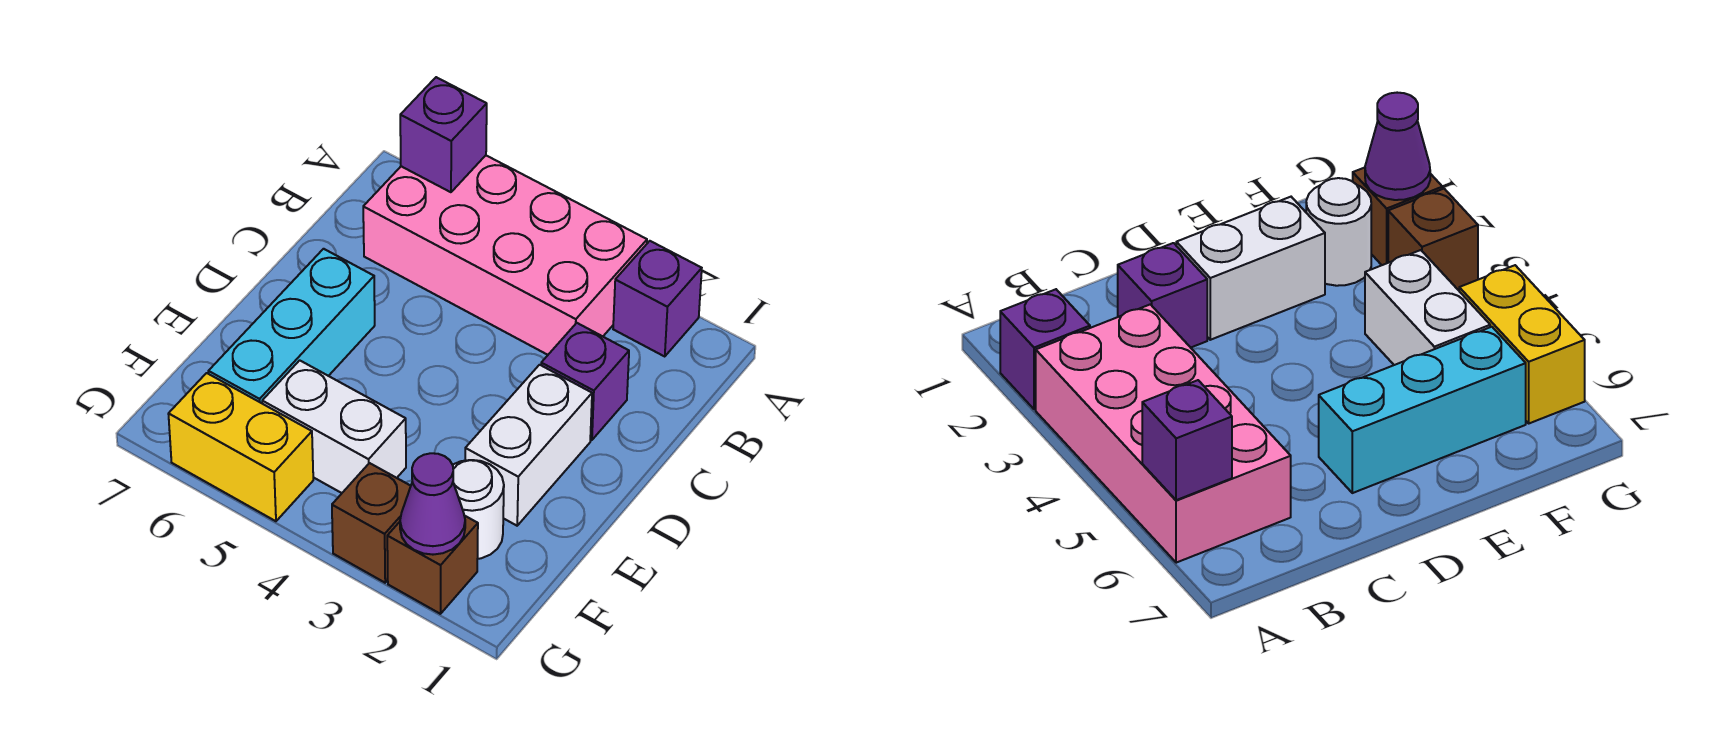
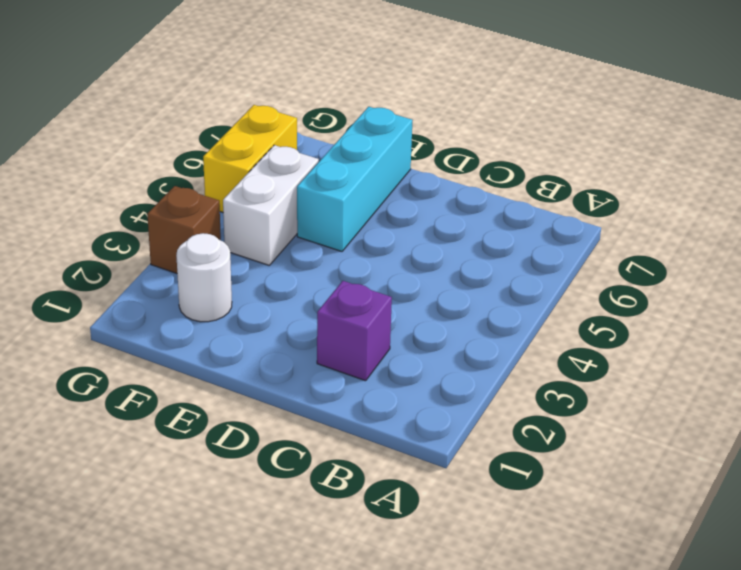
cyan 1x3 brick [297,107,413,251] -> cyan 1x3 brick turned to [208,249,375,403]
none -> purple 1x1 brick [613,241,702,356]
none -> pink 2x4 brick [363,156,647,355]
none -> white 1x2 brick [465,365,592,526]

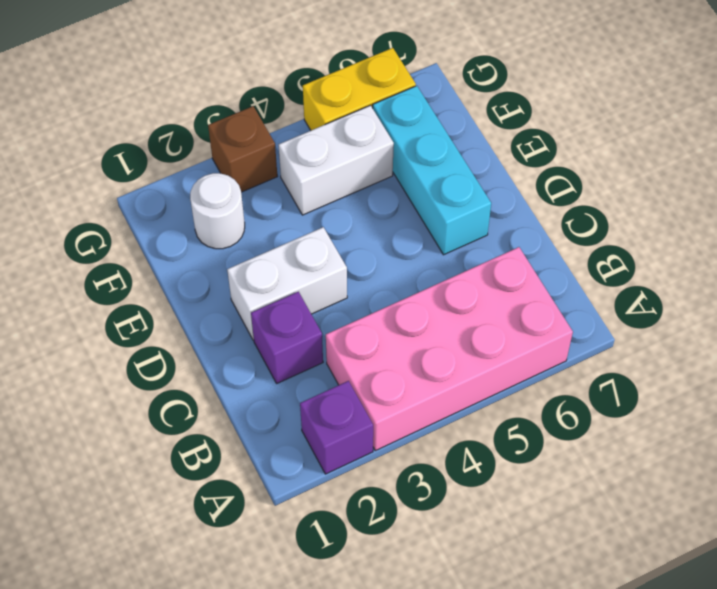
white 1x2 brick [227,227,347,340] -> white 1x2 brick turned to [465,365,592,526]
none -> brown 1x1 brick [387,516,478,614]
none -> purple 1x1 brick [400,77,487,192]
none -> purple 1x1 cone [400,453,465,555]

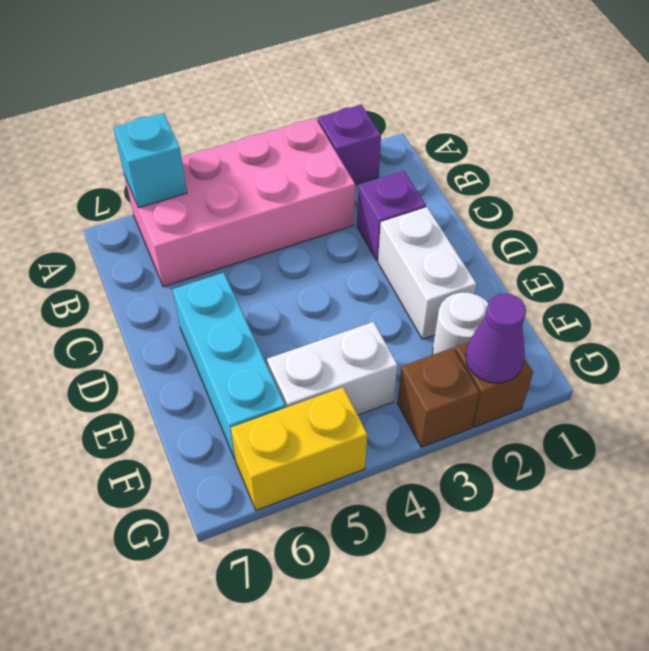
cyan 1x1 brick [113,113,187,208] -> purple 1x1 brick [400,77,487,192]

